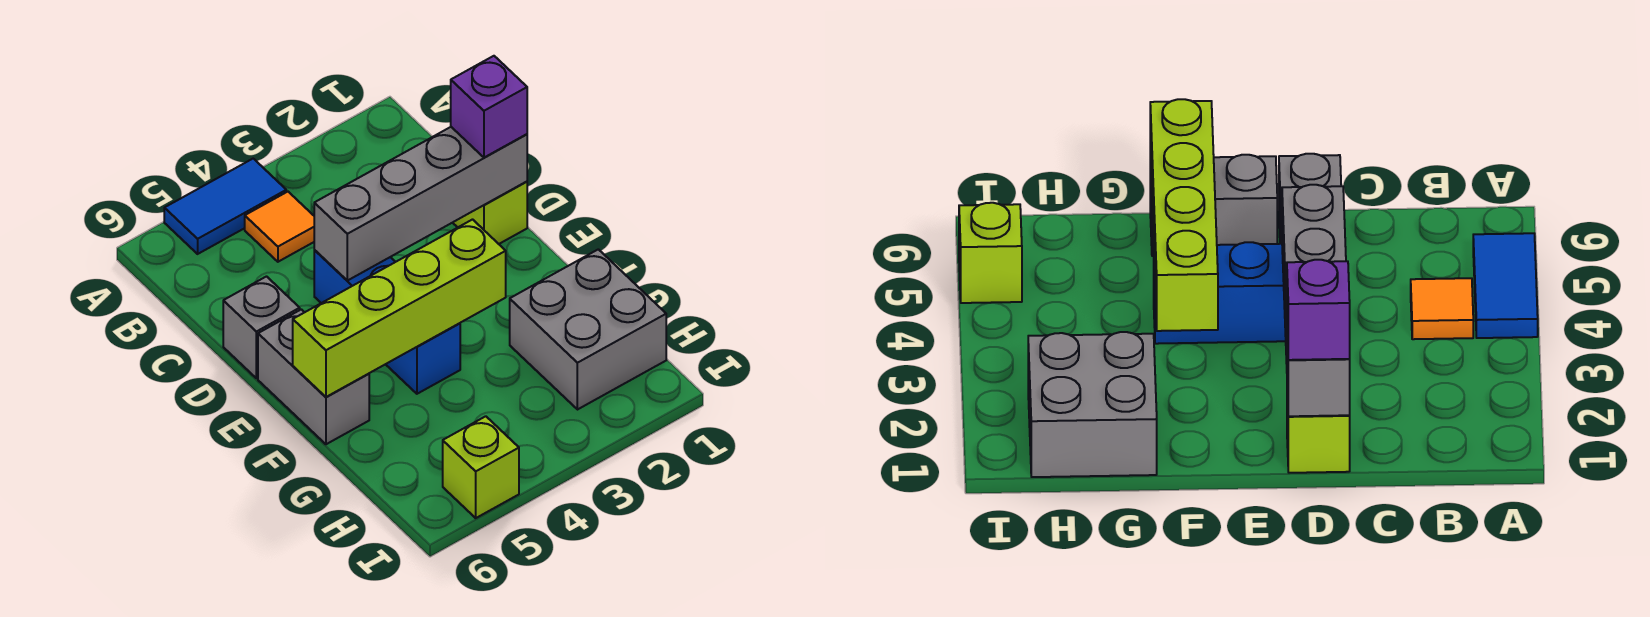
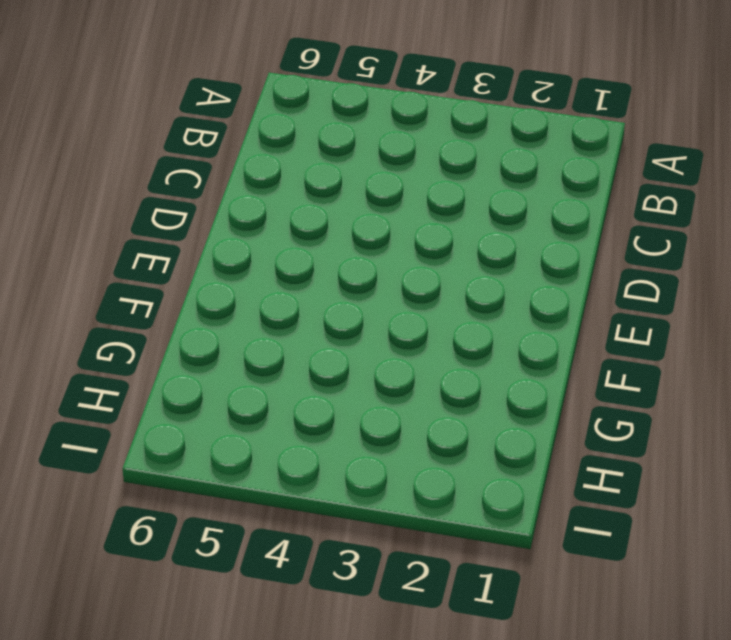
none -> blue 1x2 tile [164,159,286,254]
none -> orange 1x1 tile [245,192,314,262]

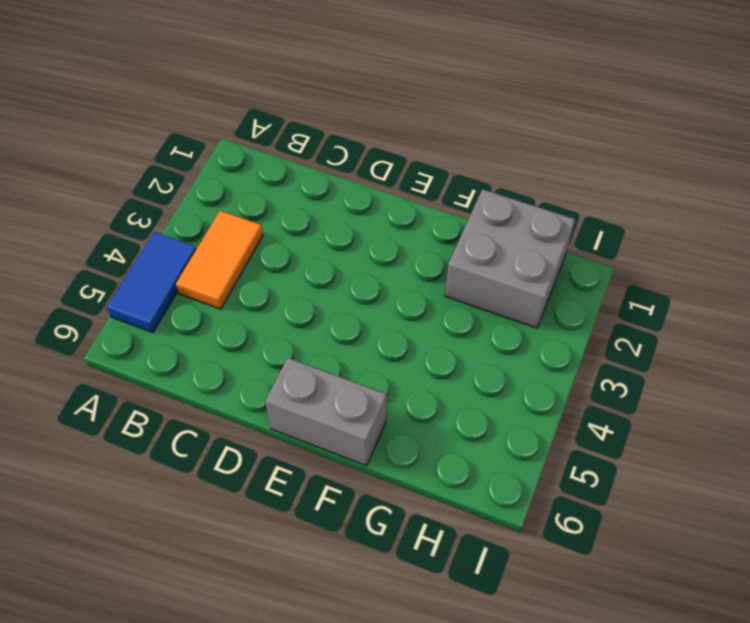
orange 1x2 tile [176,211,263,309] -> orange 1x1 tile [245,192,314,262]
none -> lime 1x1 brick [453,182,527,244]
none -> blue 1x3 brick [314,250,460,394]

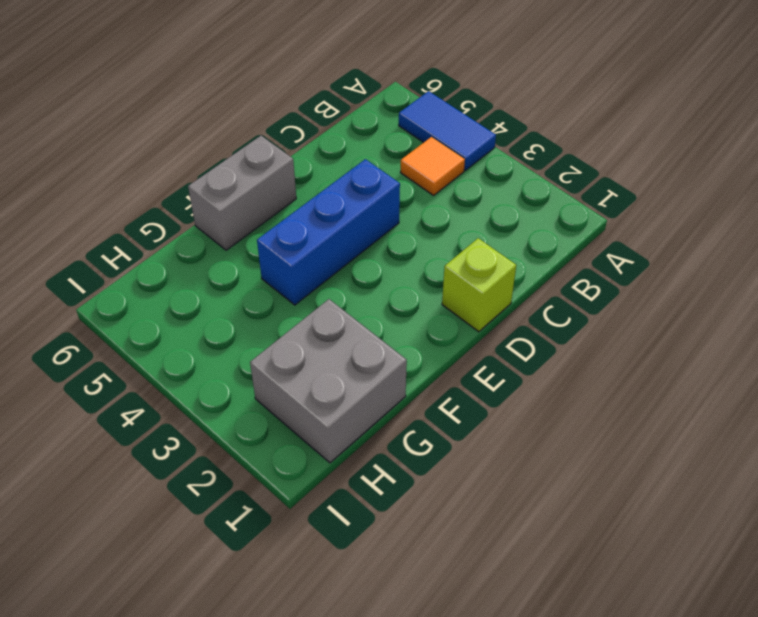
none -> grey 1x1 brick [223,277,300,378]
none -> lime 1x1 brick [443,416,519,518]

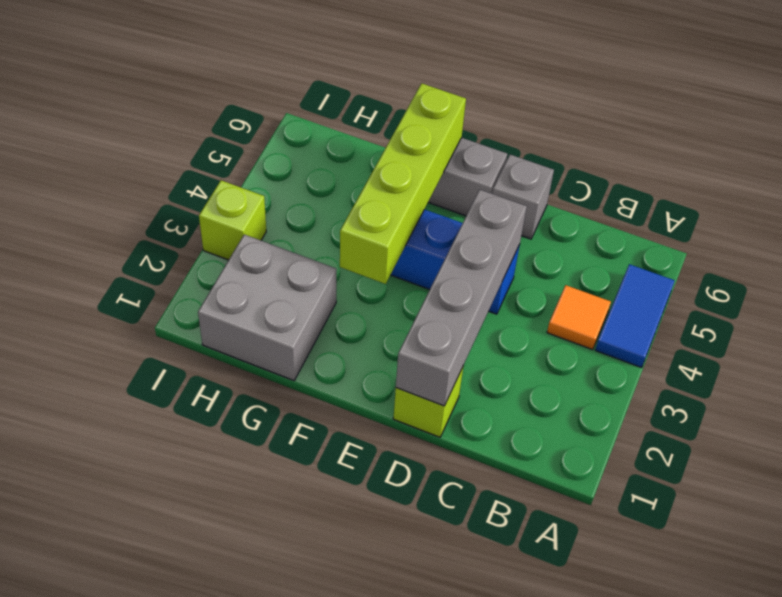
lime 1x1 brick [199,180,266,260] -> lime 1x1 brick moved to [443,416,519,518]
none -> purple 1x1 brick [451,56,527,158]

